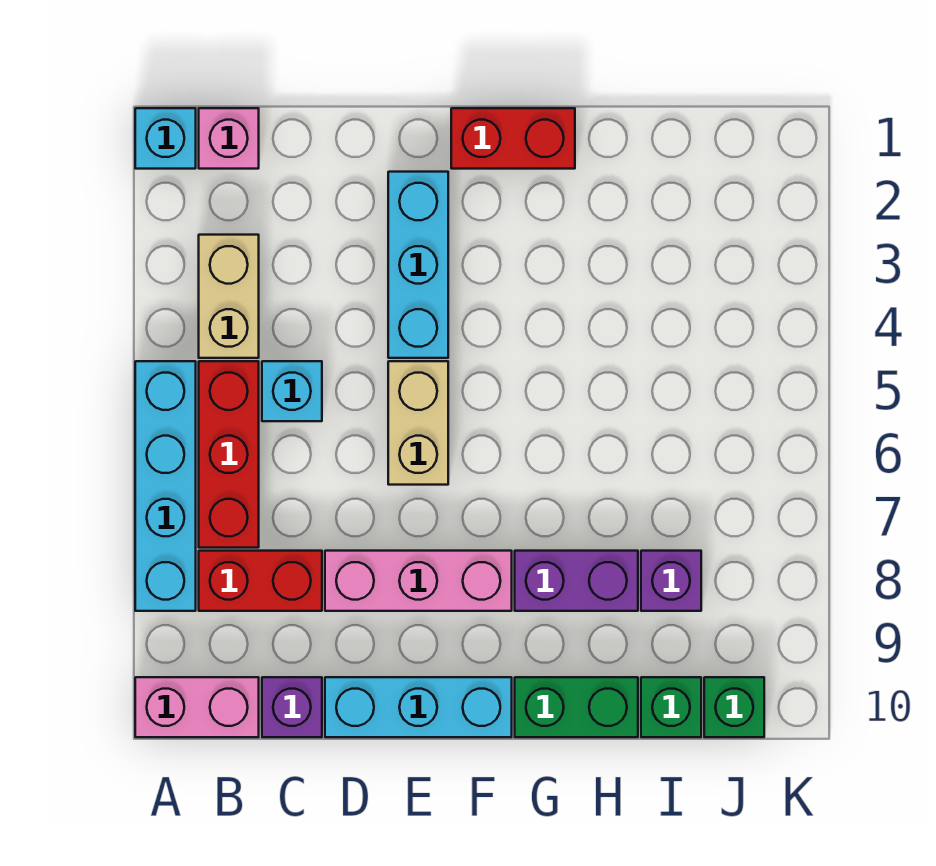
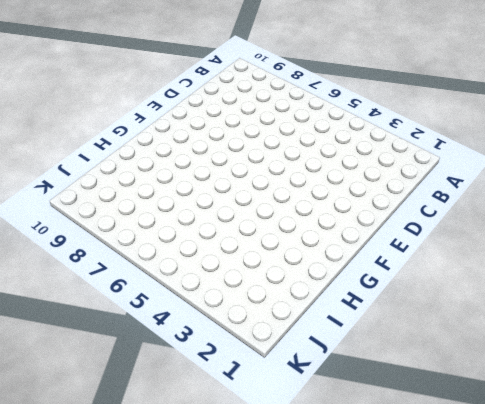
none -> cyan 1x1 brick [135,108,196,169]
none -> cyan 1x4 brick [135,361,196,611]
none -> pink 1x2 brick [135,677,259,737]

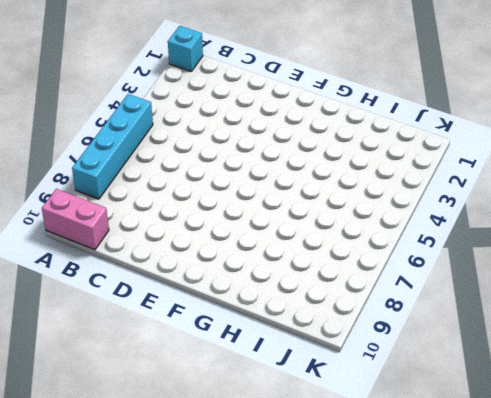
none -> pink 1x1 brick [199,108,259,169]
none -> tan 1x2 brick [199,235,259,358]
none -> red 1x3 brick [199,361,259,548]

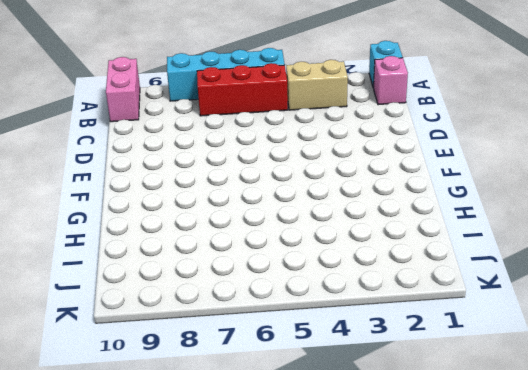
none -> red 1x2 brick [199,551,322,611]
none -> cyan 1x1 brick [262,361,322,421]
none -> purple 1x1 brick [262,677,322,737]

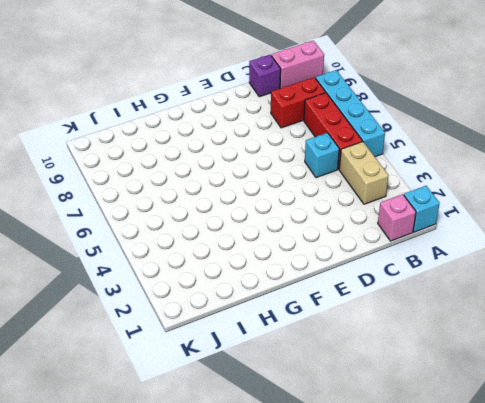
none -> pink 1x3 brick [325,551,512,611]
none -> cyan 1x3 brick [325,677,512,737]
none -> cyan 1x3 brick [388,172,448,358]

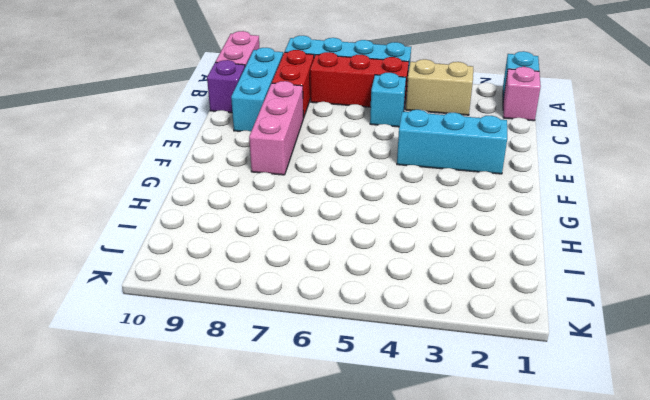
cyan 1x3 brick [231,48,283,131] -> cyan 1x3 brick moved to [325,677,512,737]
none -> tan 1x2 brick [388,361,448,485]
none -> red 1x2 brick [451,108,575,169]
none -> purple 1x2 brick [515,551,638,611]

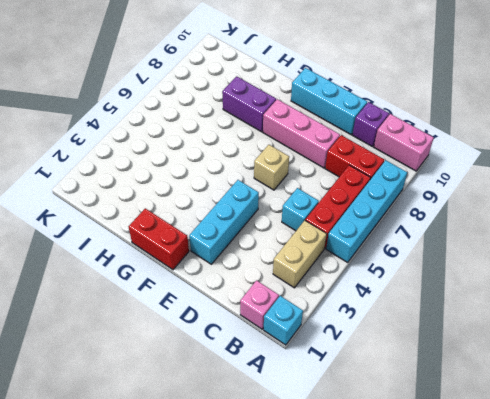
tan 1x1 brick [254,145,289,190] -> tan 1x2 brick [388,361,448,485]
none -> green 1x2 brick [515,677,638,737]
none -> purple 1x1 brick [641,551,701,611]
none -> green 1x1 brick [641,677,701,737]

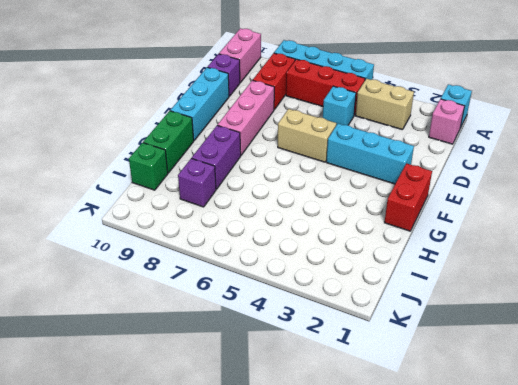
none -> green 1x1 brick [704,677,764,737]

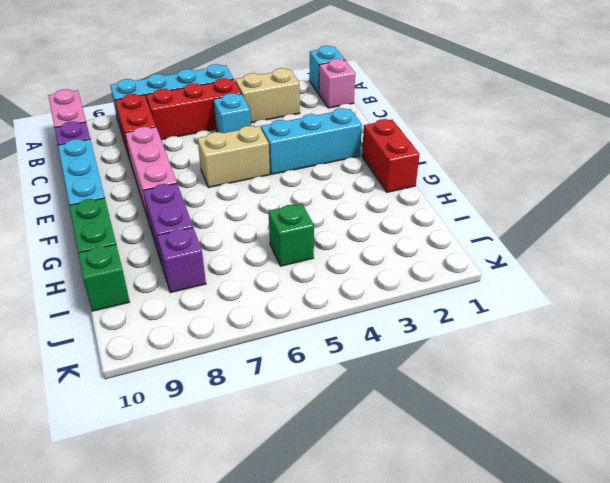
green 1x1 brick [269,204,314,266] -> green 1x1 brick moved to [704,677,764,737]

